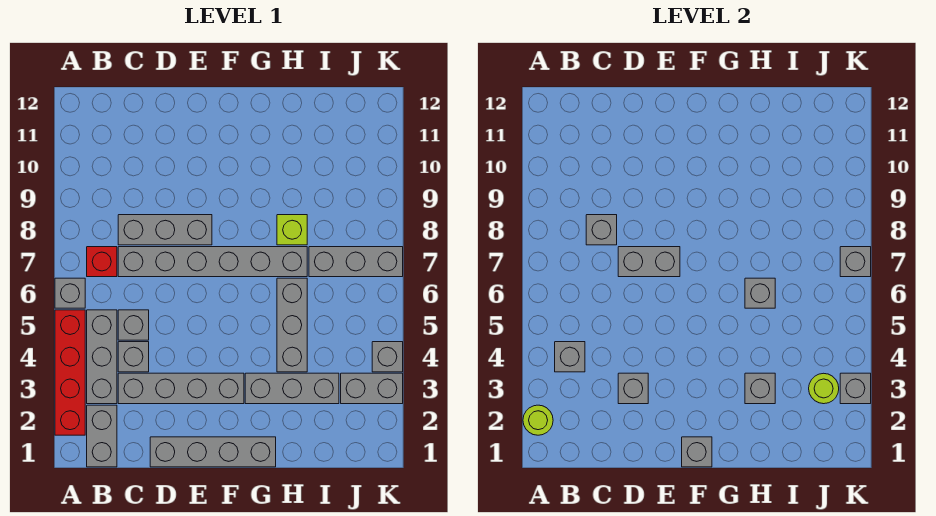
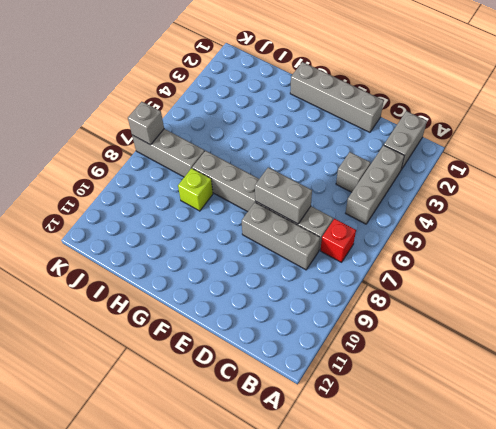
none -> red 1x4 brick [55,310,85,435]
none -> grey 1x1 brick [55,278,85,308]
none -> grey 1x4 brick [118,373,244,404]

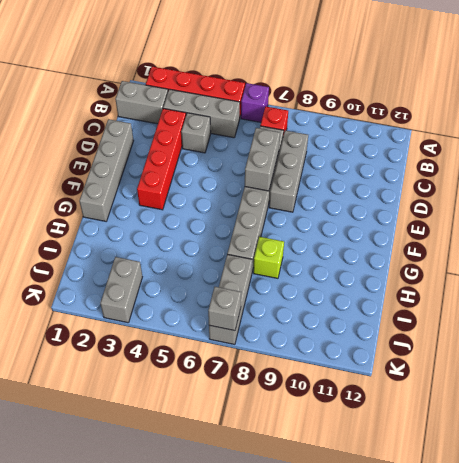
purple 1x1 brick [241,83,269,122] -> grey 1x1 brick [55,278,85,308]
red 1x4 brick [137,109,186,210] -> grey 1x4 brick [118,373,244,404]
none -> grey 1x1 brick [118,310,149,340]
none -> grey 1x3 brick [245,373,339,404]
none -> grey 1x3 brick [277,278,307,372]

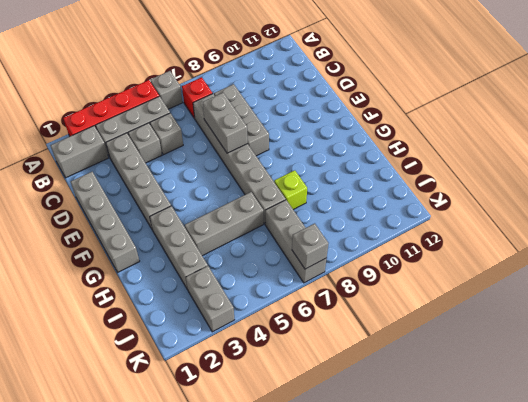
none -> grey 1x1 brick [372,342,403,372]
none -> lime 1x1 round brick [523,405,553,435]
none -> grey 1x1 brick [555,342,585,372]

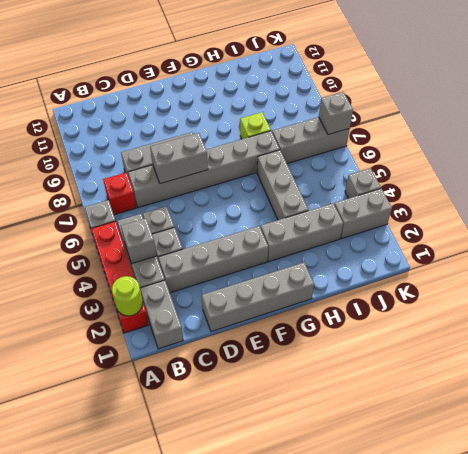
none -> grey 1x1 brick [586,215,617,245]
none -> grey 1x1 brick [618,373,648,404]
none -> grey 1x1 brick [682,437,712,467]

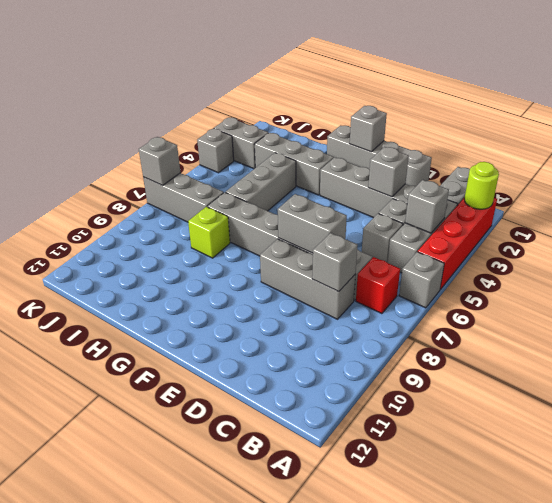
none -> grey 1x1 brick [745,373,775,404]
none -> grey 1x1 brick [745,278,775,308]
none -> lime 1x1 round brick [809,373,839,404]

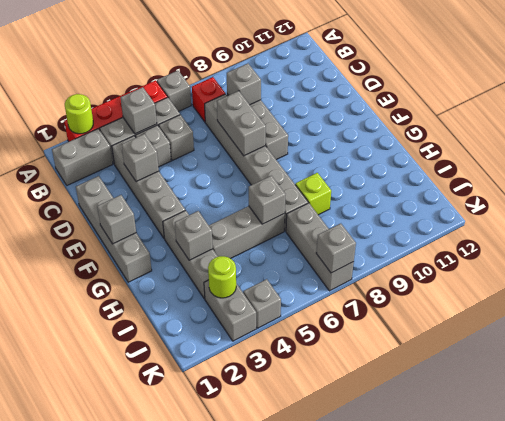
none -> grey 1x1 brick [840,373,871,404]

